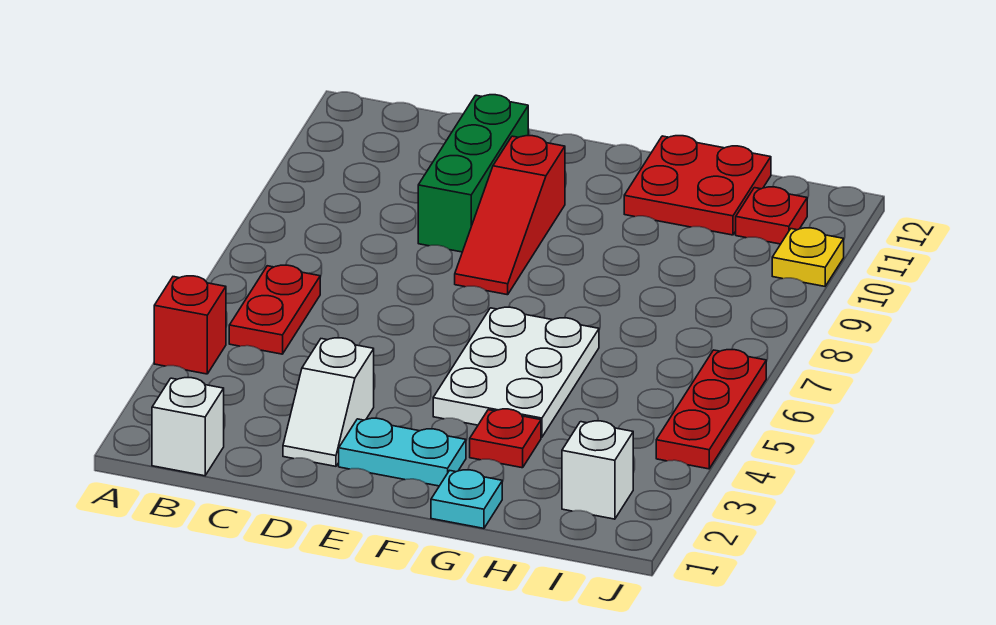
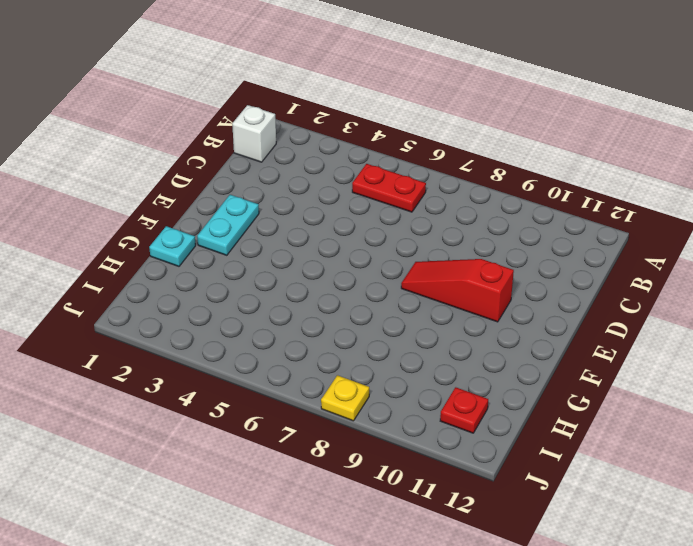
yellow 1x1 plate [321,375,369,421] -> yellow 1x1 plate moved to [772,228,844,286]
none -> red 1x1 brick [154,276,226,374]
none -> white 1x2 slope [283,338,374,466]
none -> green 1x3 brick [418,95,528,252]

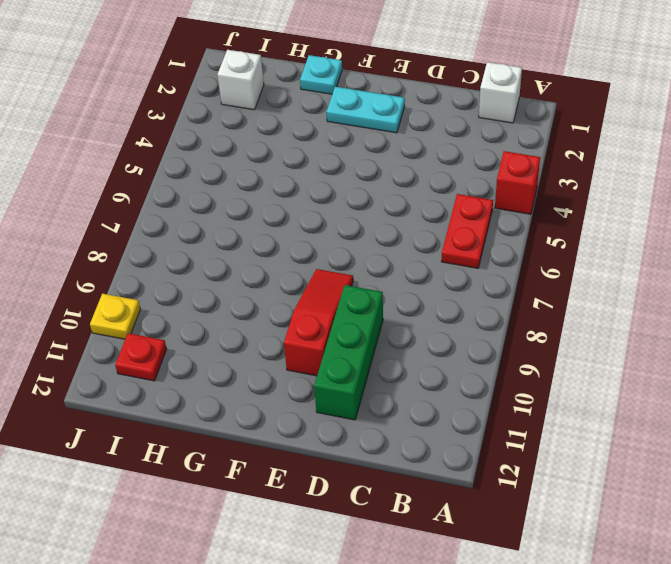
none -> white 1x2 slope [283,338,374,466]
none -> white 2x3 plate [433,307,599,437]
none -> red 1x1 plate [470,409,541,468]

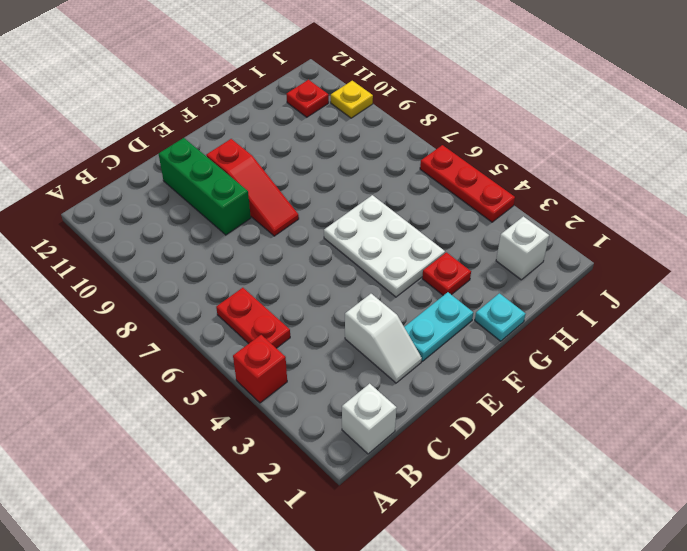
none -> red 2x2 plate [624,136,771,235]

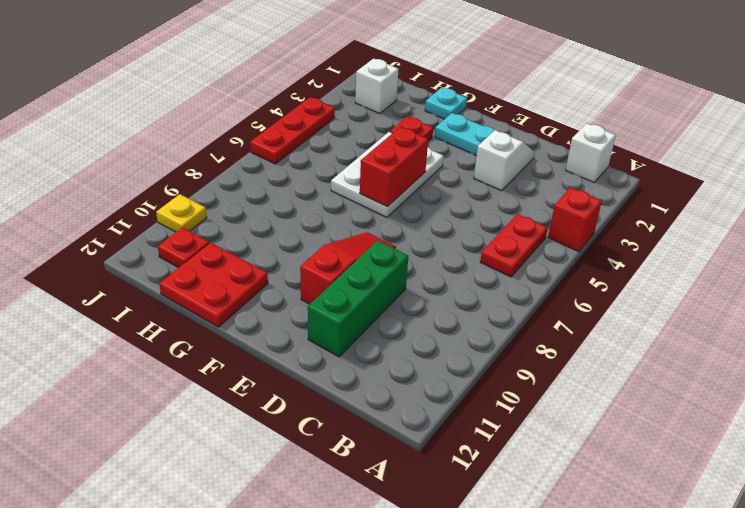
red 1x2 brick [360,127,428,207] -> none

